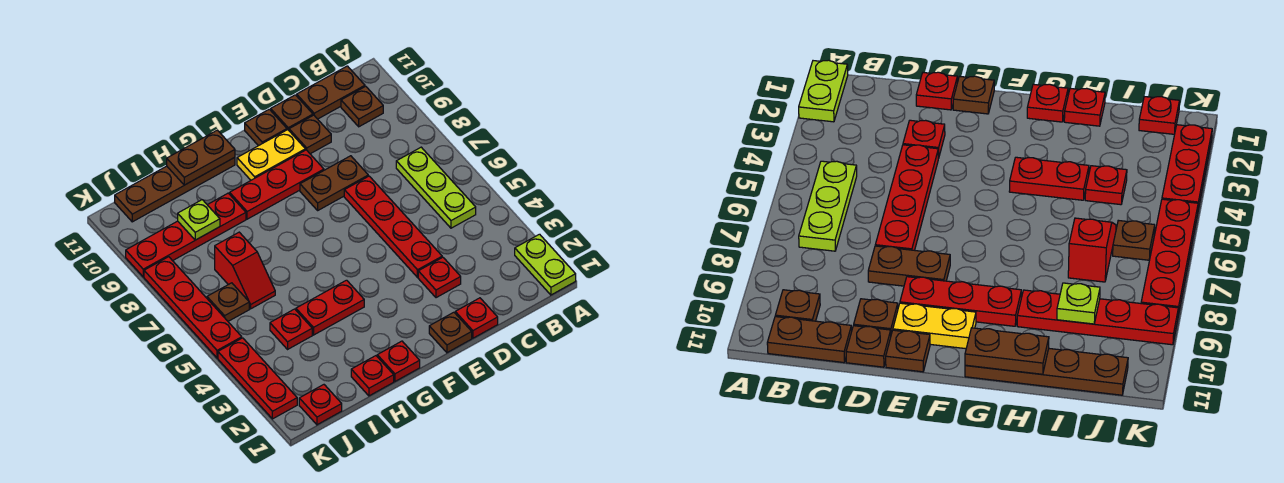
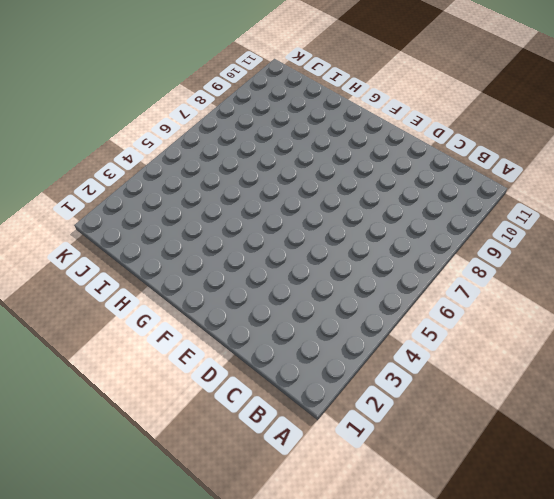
none -> lime 1x2 plate [515,234,576,295]
none -> lime 1x3 plate [396,147,476,228]
none -> brown 1x1 plate [341,86,383,127]

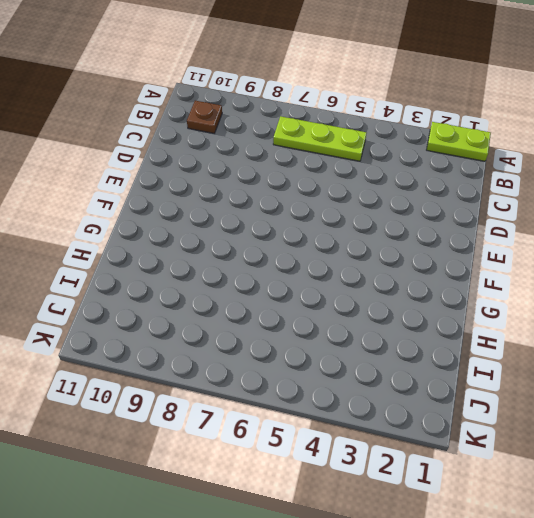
none -> brown 1x2 plate [297,66,365,119]
none -> red 1x1 plate [455,298,498,338]
none -> red 1x1 plate [418,257,461,298]

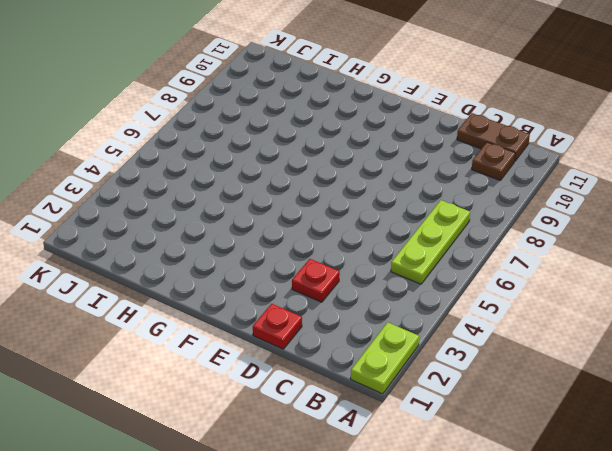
none -> red 1x4 plate [344,176,442,277]
none -> brown 1x2 plate [300,156,368,210]
none -> brown 1x1 plate [289,115,331,154]

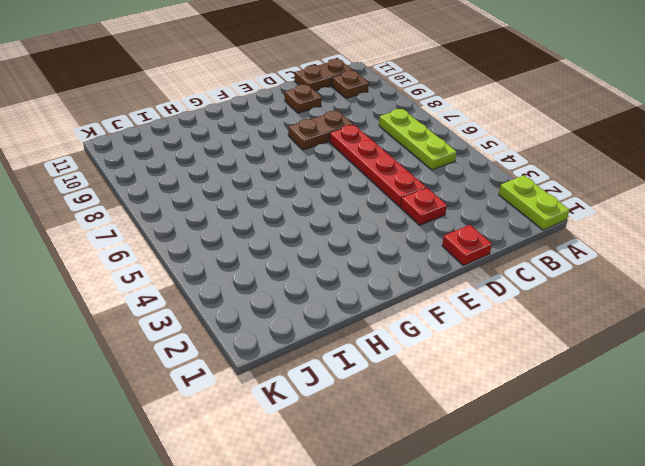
none -> brown 1x1 plate [271,95,313,130]
none -> brown 1x1 plate [429,312,472,353]
none -> red 1x3 plate [230,150,324,219]

